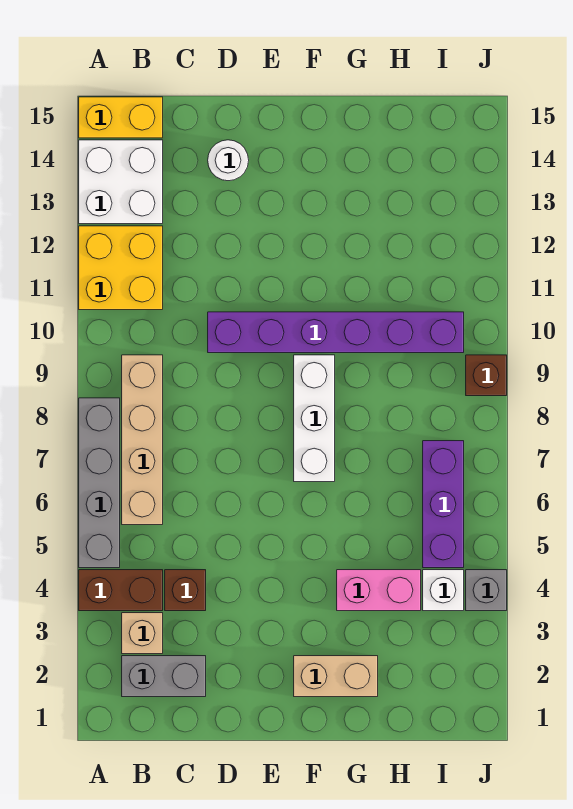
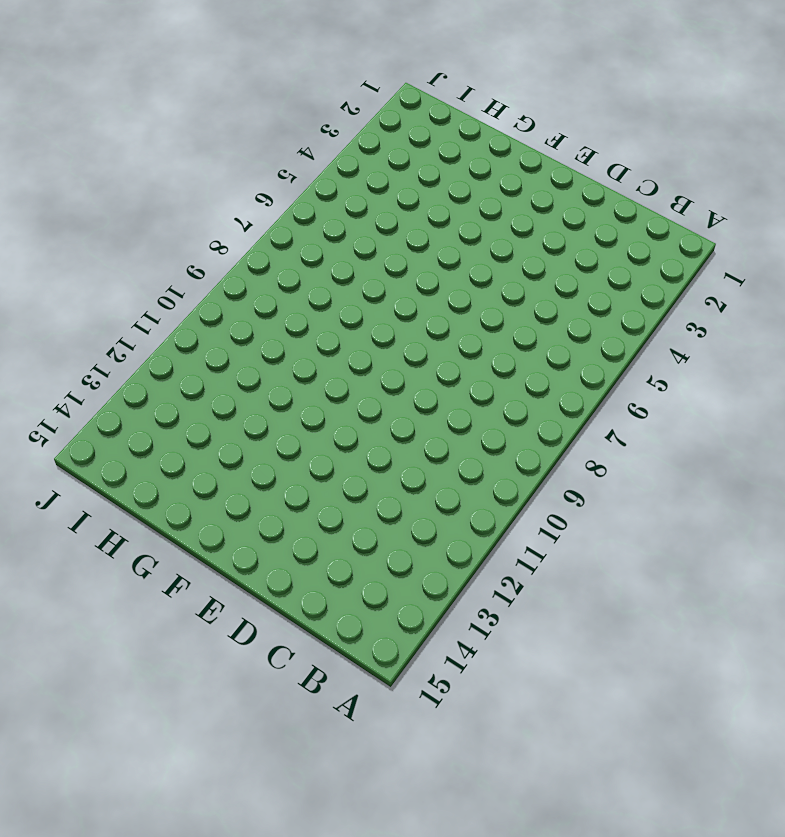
none -> brown 1x2 brick [79,570,163,611]
none -> grey 1x4 brick [79,398,120,568]
none -> yellow 2x2 brick [79,226,163,310]

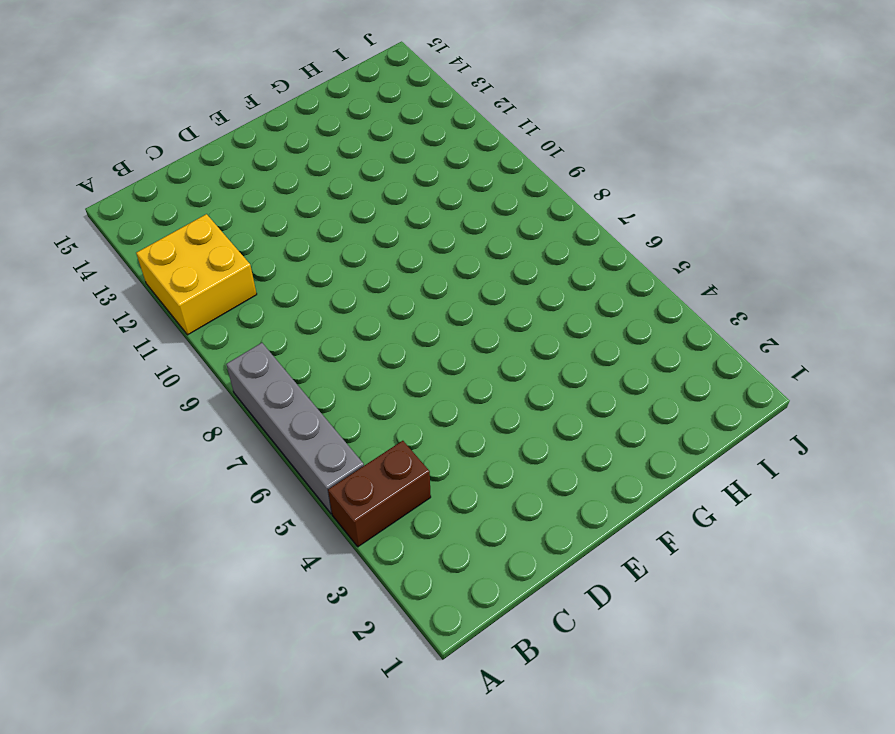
none -> white 2x2 brick [79,140,163,224]
none -> yellow 1x2 brick [79,97,163,138]
none -> grey 1x2 brick [122,656,206,697]

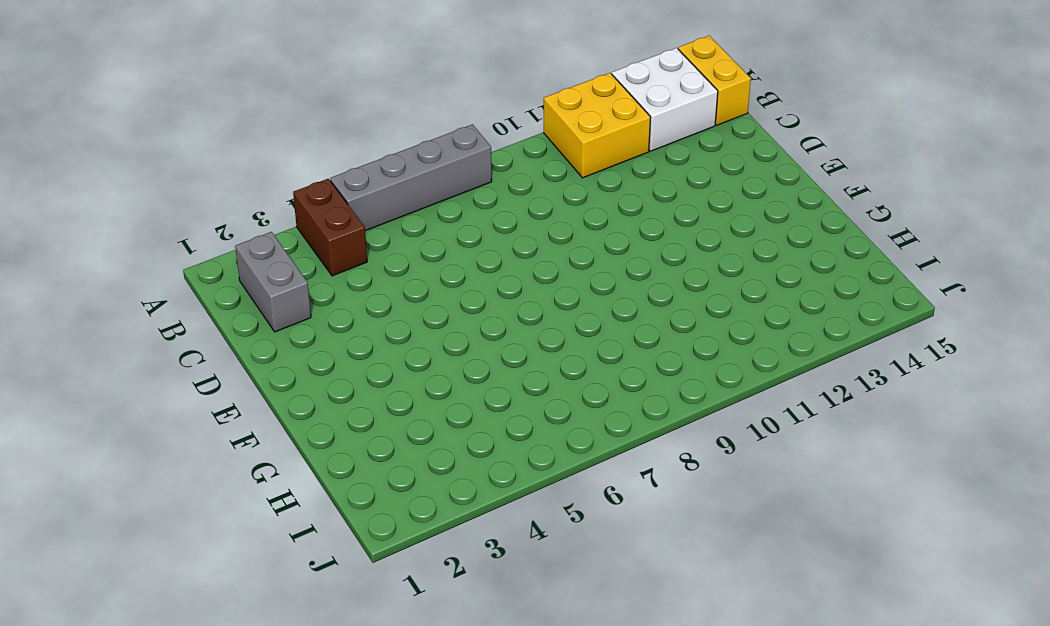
none -> tan 1x1 brick [122,613,163,654]
none -> tan 1x4 brick [122,355,163,525]
none -> brown 1x1 brick [165,570,206,611]

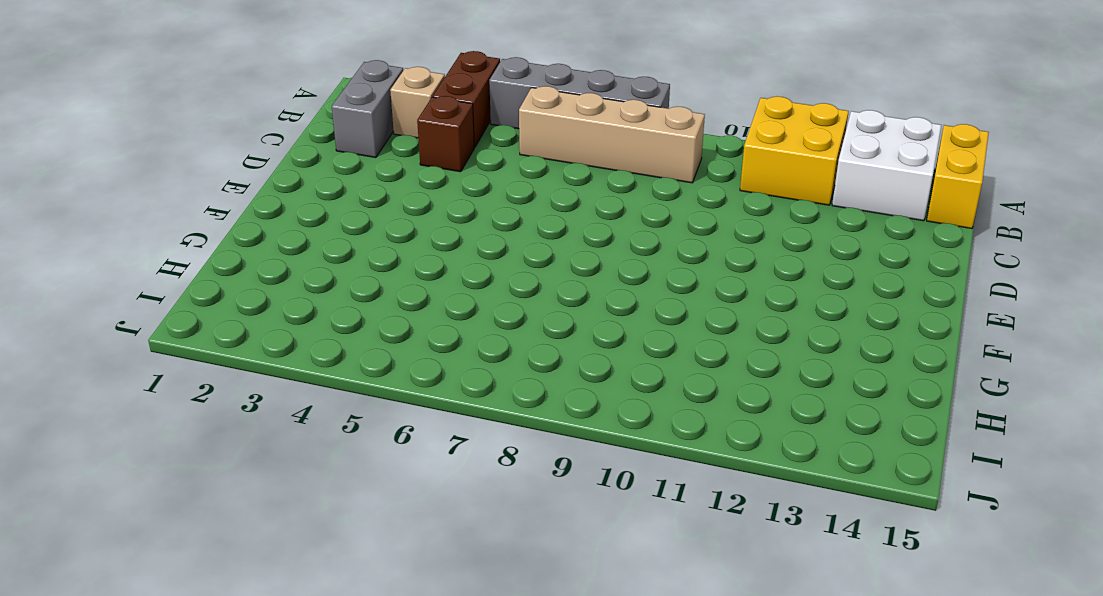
none -> purple 1x6 brick [208,312,464,353]
none -> white 1x1 round brick [208,140,249,181]
none -> tan 1x2 brick [294,656,378,697]

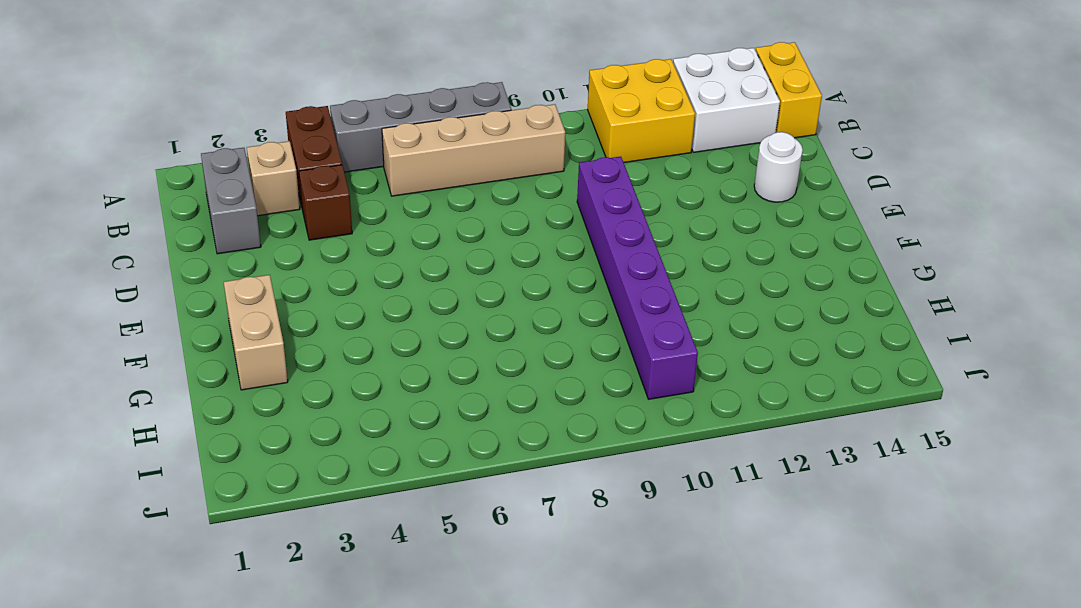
none -> white 1x3 brick [294,355,335,482]
none -> pink 1x2 brick [337,570,421,611]
none -> white 1x1 brick [423,570,464,611]

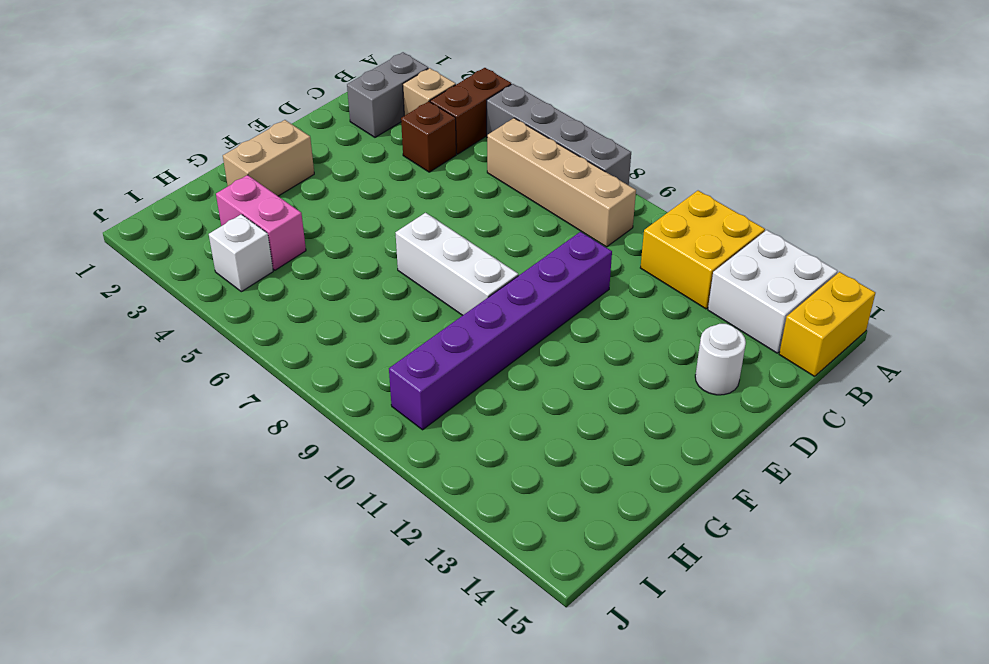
pink 1x2 brick [216,175,306,270] -> pink 1x2 brick turned to [337,570,421,611]
none -> purple 1x3 brick [423,441,464,568]
none -> grey 1x1 brick [466,570,507,611]
none -> brown 1x1 brick [466,355,507,396]

